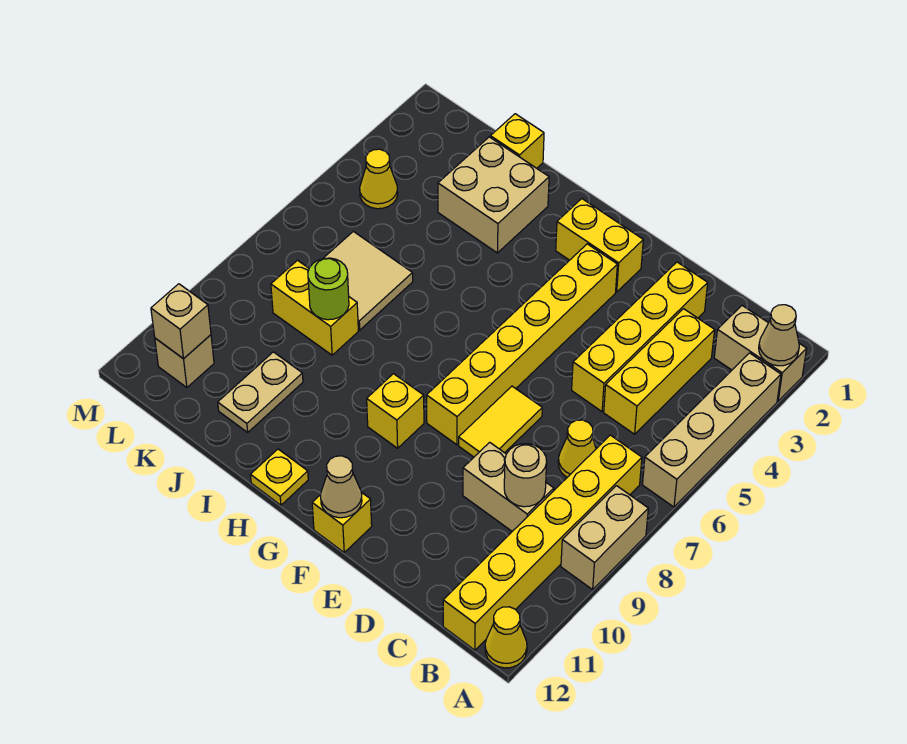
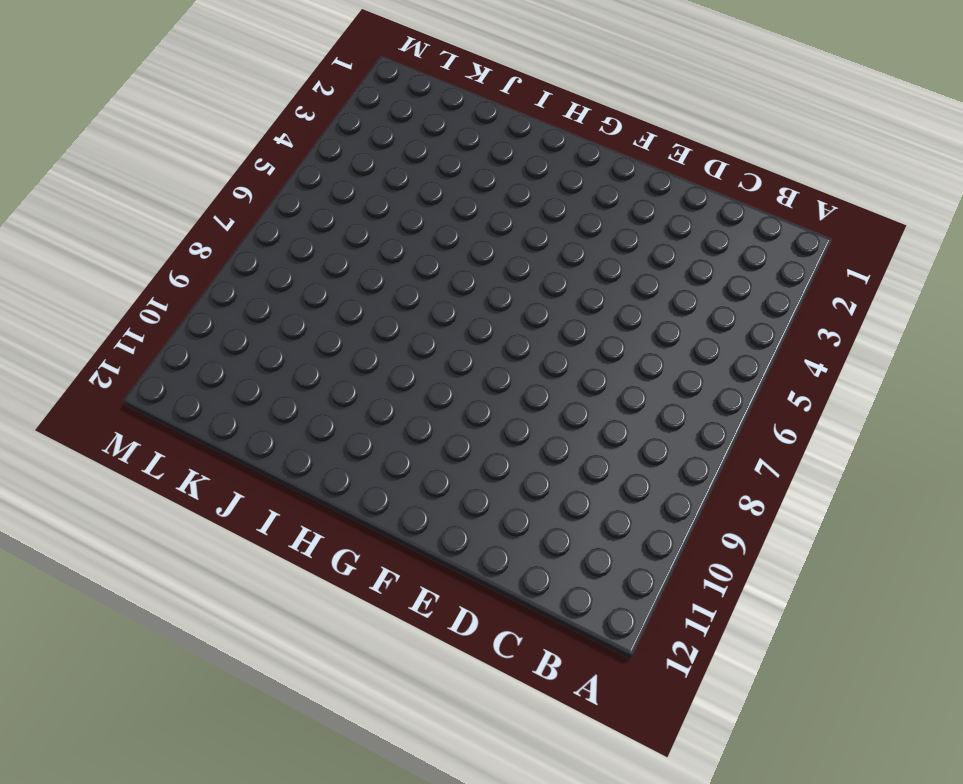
none -> tan 1x2 brick [714,306,807,401]
none -> tan 1x4 brick [642,353,781,507]
none -> tan 1x2 brick [561,486,648,590]

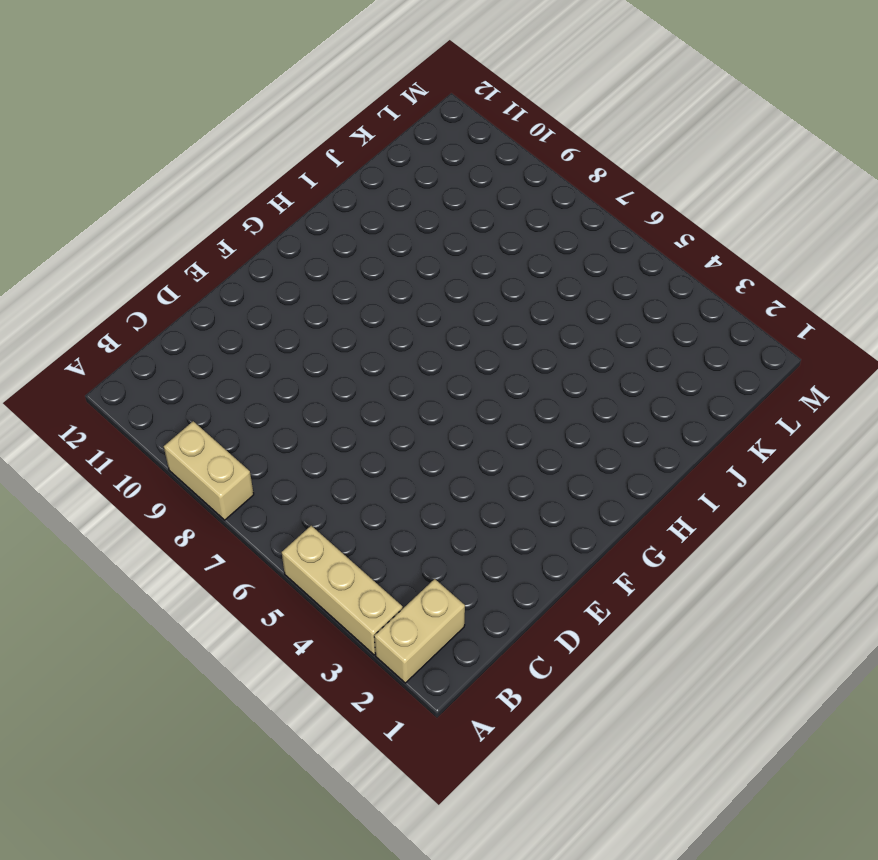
tan 1x3 brick [282,526,403,655] -> tan 1x4 brick [642,353,781,507]
none -> yellow 1x1 cone [485,607,527,668]
none -> yellow 1x6 brick [443,435,642,650]
none -> yellow 1x3 brick [604,309,715,434]

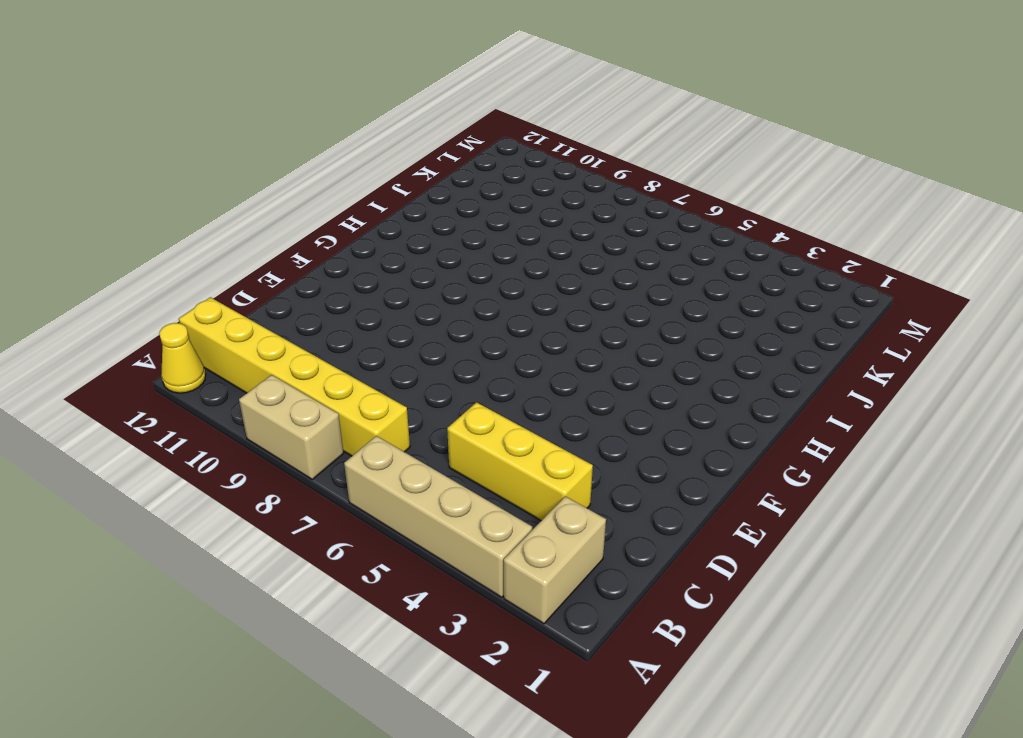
none -> yellow 1x1 cone [558,420,596,477]
none -> tan 1x2 brick [463,442,554,531]
none -> yellow 1x4 brick [572,262,708,412]

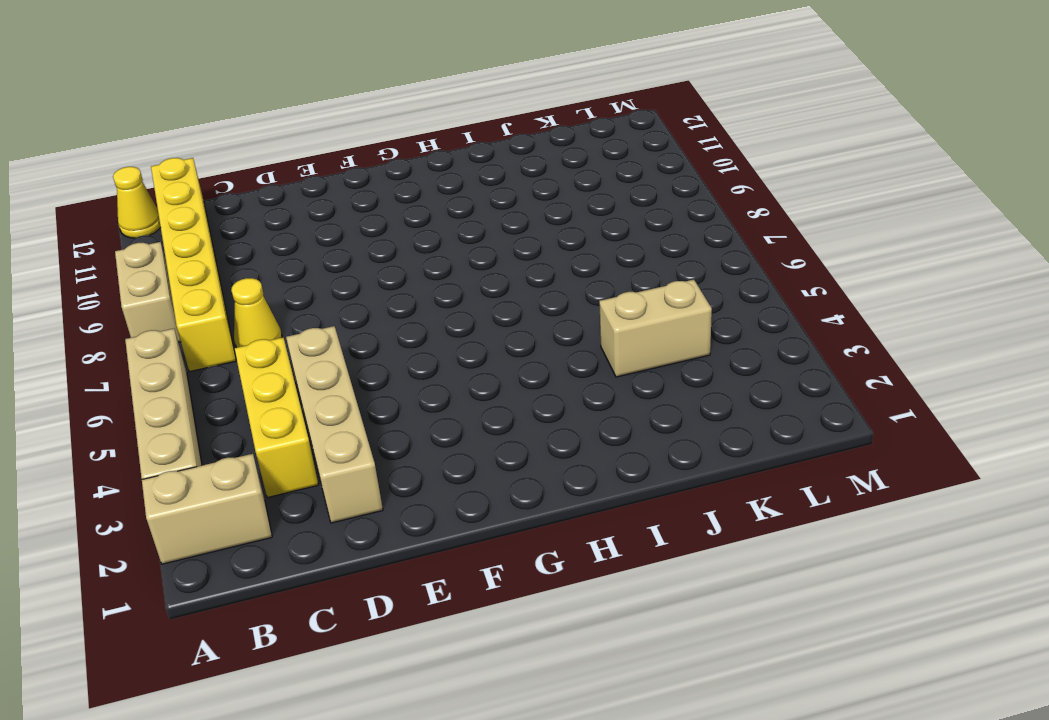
tan 1x4 brick [286,326,383,523] -> yellow 1x4 brick [572,262,708,412]
tan 1x2 brick [599,280,712,377] -> tan 1x2 brick moved to [463,442,554,531]
none -> yellow 1x2 tile [459,386,542,457]
none -> yellow 1x2 brick [556,199,643,292]
none -> yellow 1x6 brick [427,244,617,445]

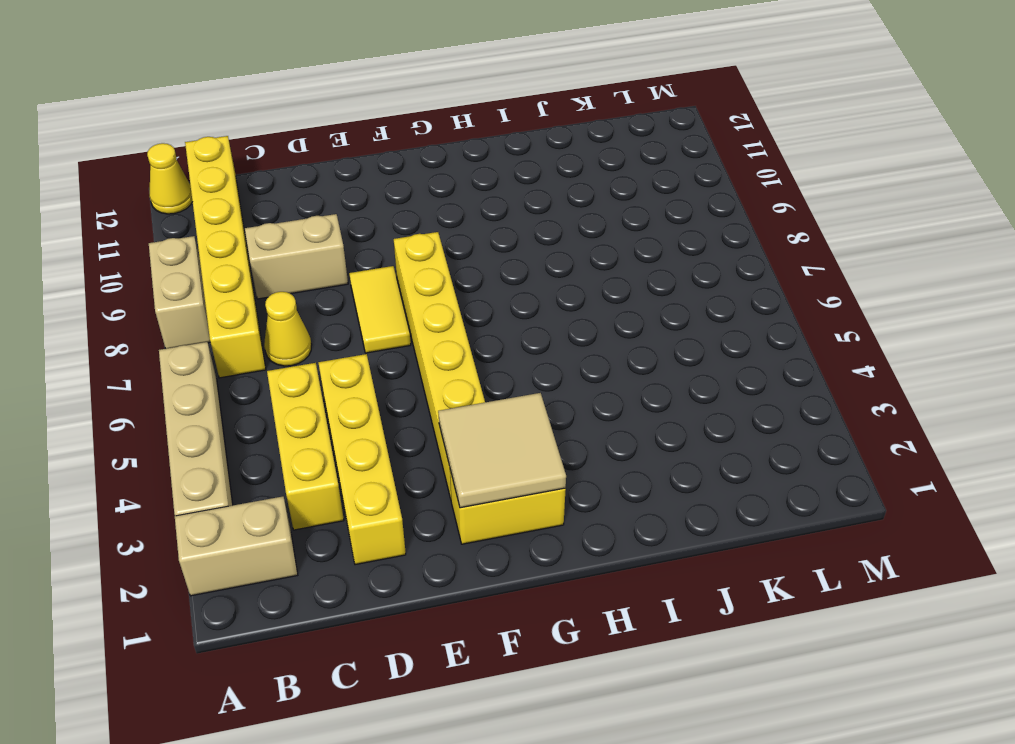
tan 2x2 tile [438,393,566,508] -> tan 2x2 tile moved to [324,231,413,330]
none -> yellow 1x1 brick [312,492,372,552]
none -> yellow 1x1 brick [367,374,424,448]
none -> yellow 1x1 plate [251,449,308,505]

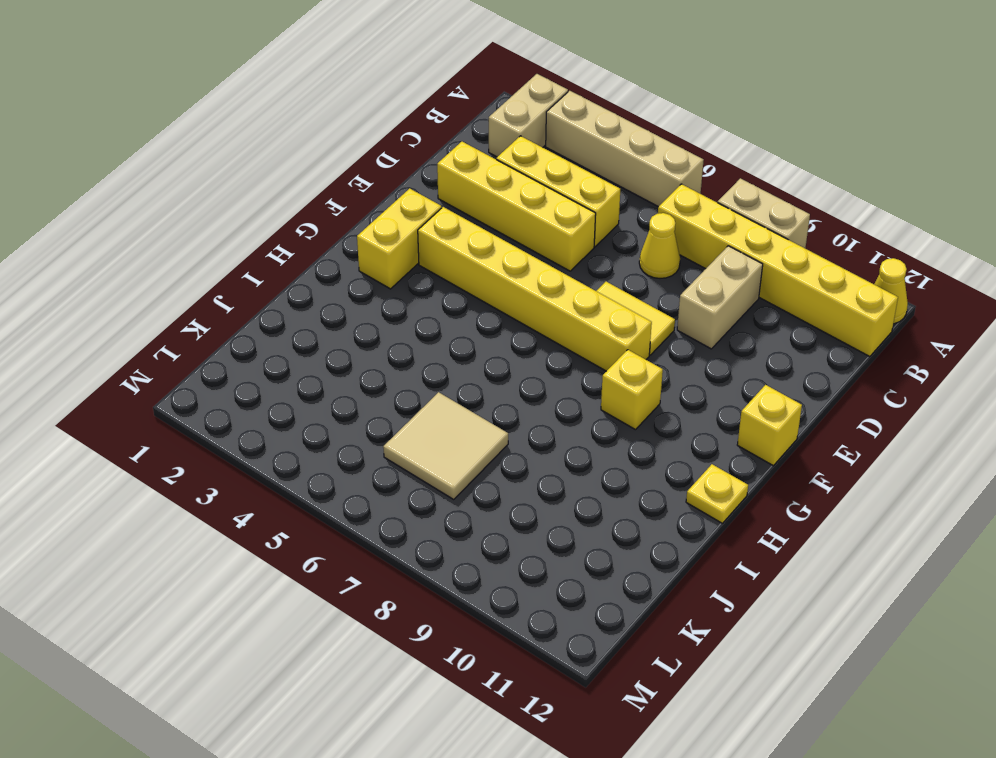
none -> tan 2x2 brick [438,137,549,253]
none -> yellow 1x1 brick [490,114,544,168]
none -> yellow 1x2 brick [271,260,358,355]

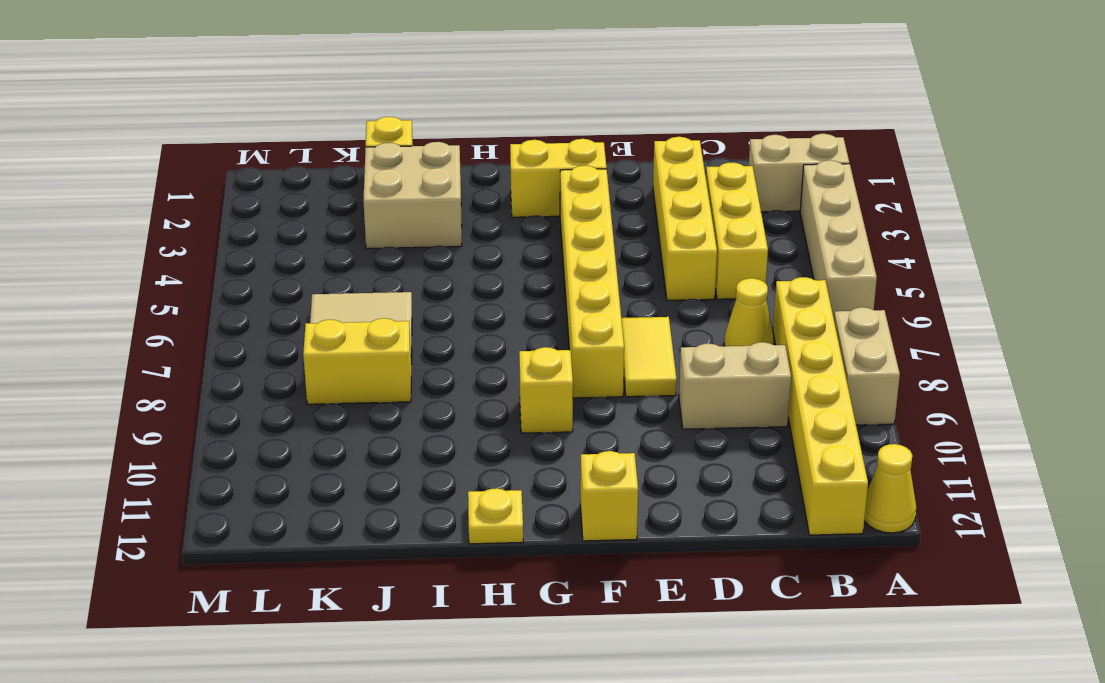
none -> tan 1x2 plate [218,352,303,432]
none -> yellow 1x1 cone [360,149,398,209]
none -> tan 1x1 brick [155,335,214,388]

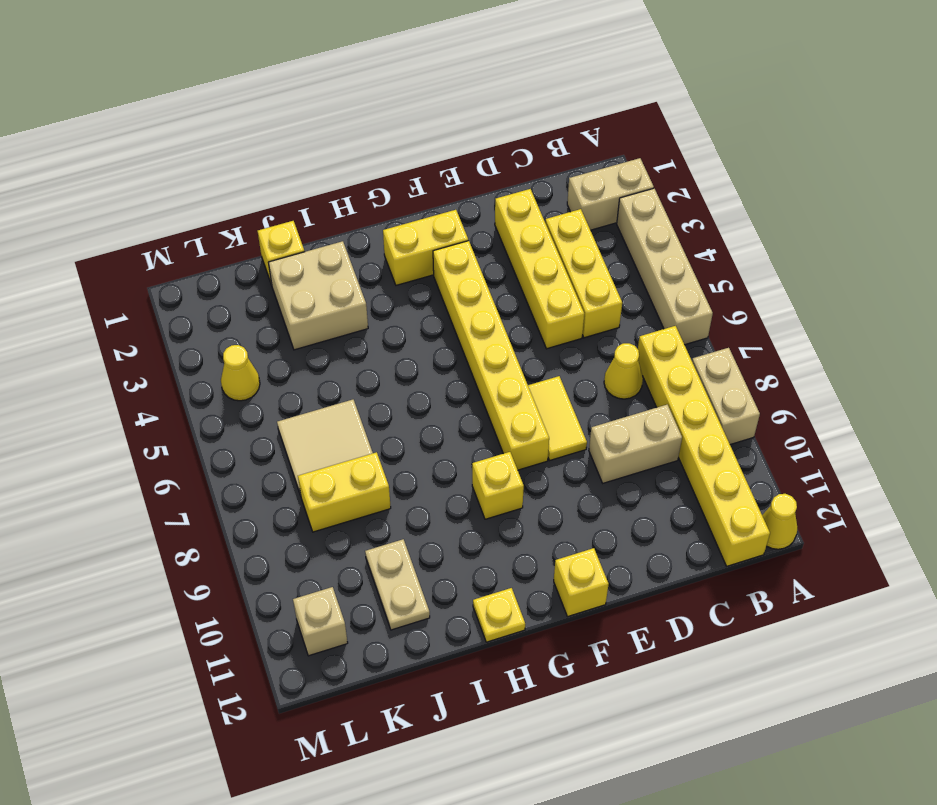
none -> tan 1x1 cone [759,305,799,366]
none -> tan 1x1 round brick [504,444,547,507]
none -> tan 1x1 cone [321,456,362,518]

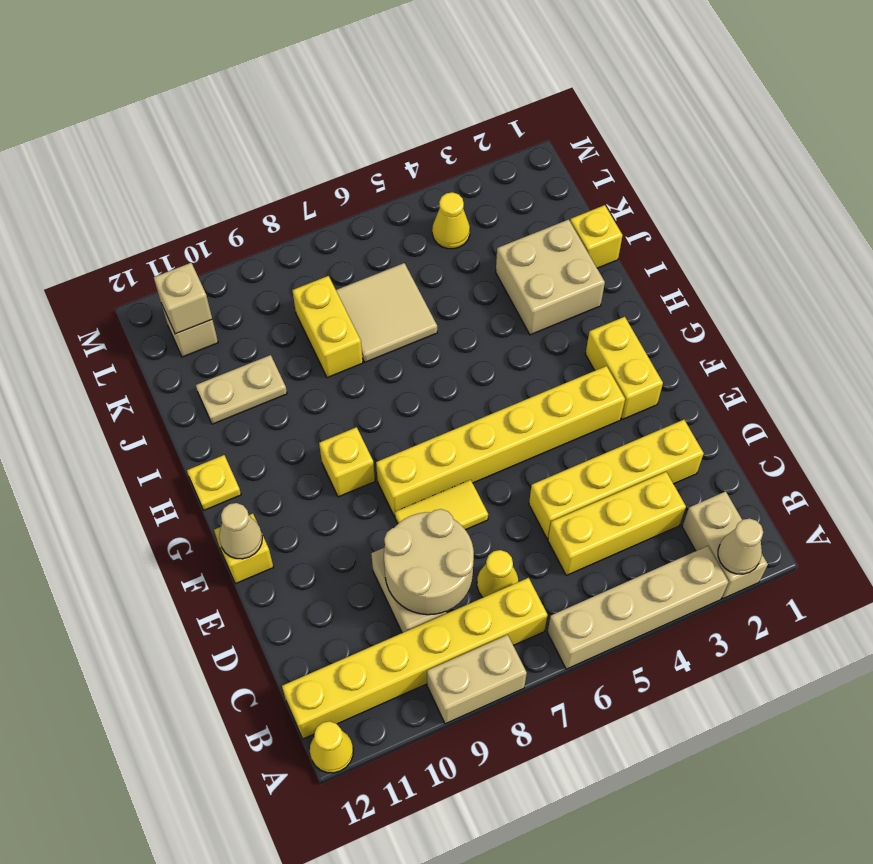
tan 2x2 round brick [384,509,474,615] -> tan 1x1 round brick [504,444,547,507]
none -> lime 1x1 round brick [308,258,349,320]

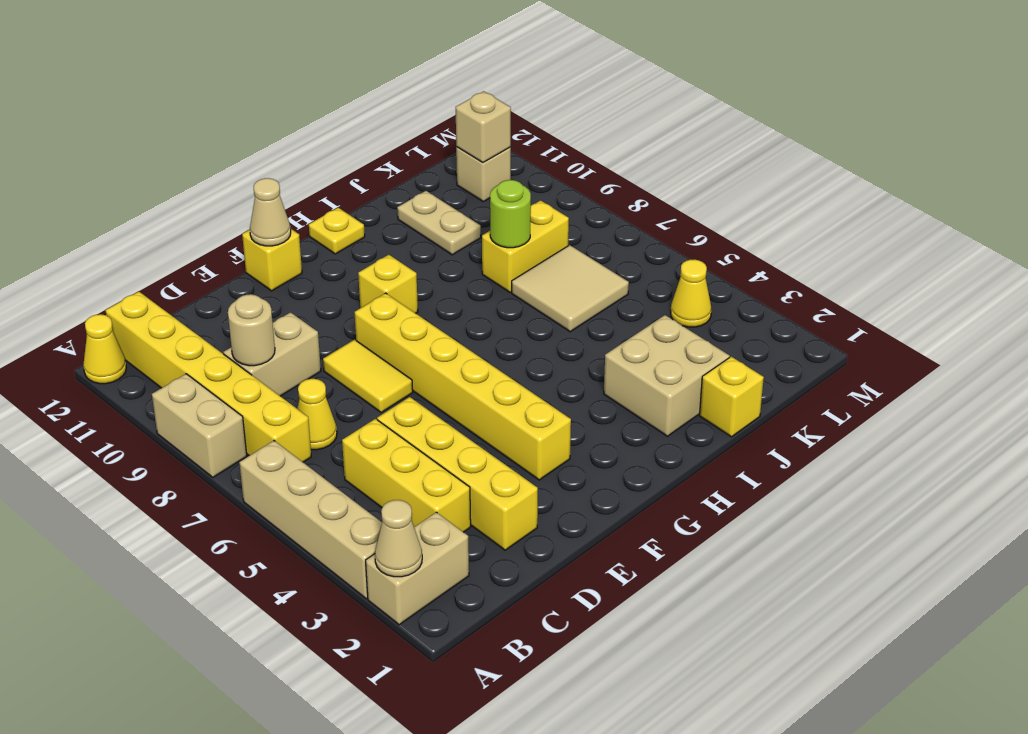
none -> yellow 1x2 brick [556,199,643,292]

